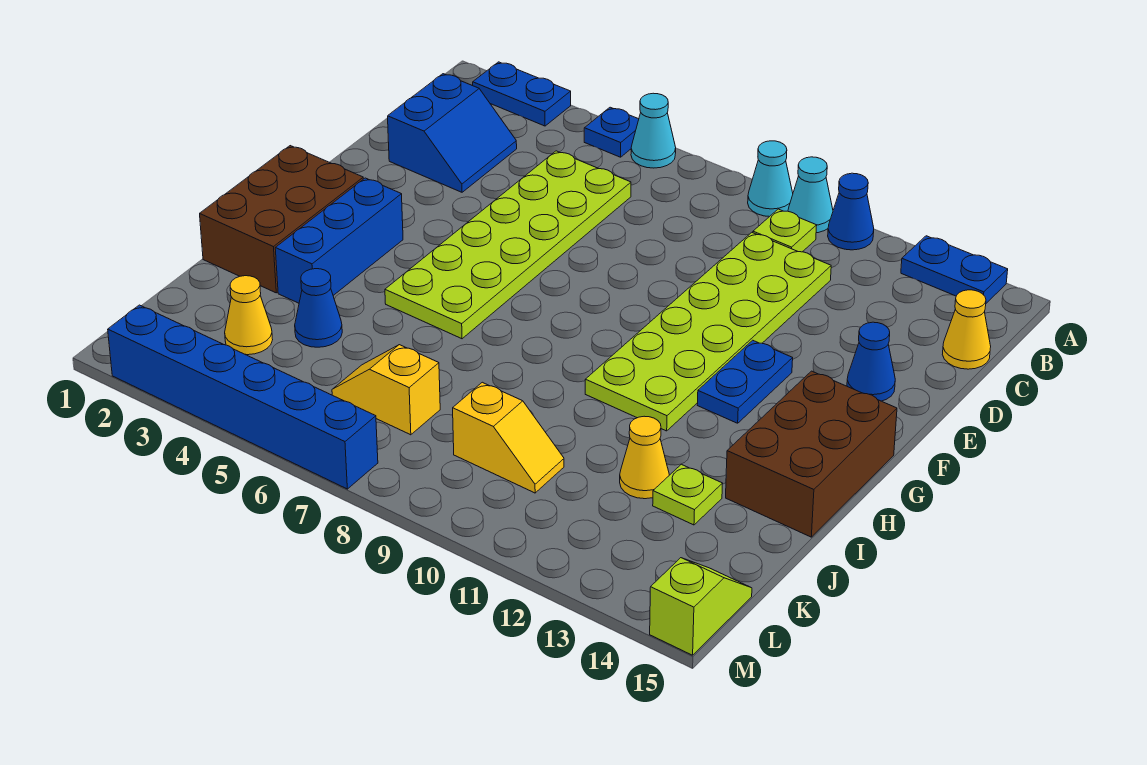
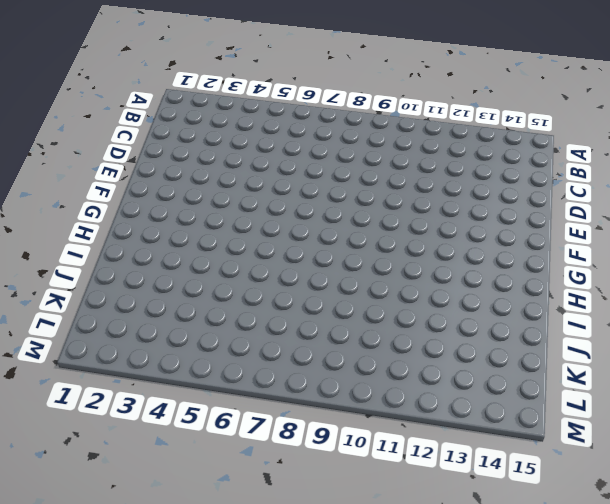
none -> blue 1x2 plate [473,62,571,126]
none -> blue 1x1 plate [584,107,639,157]
none -> cyan 1x1 cone [631,93,676,168]

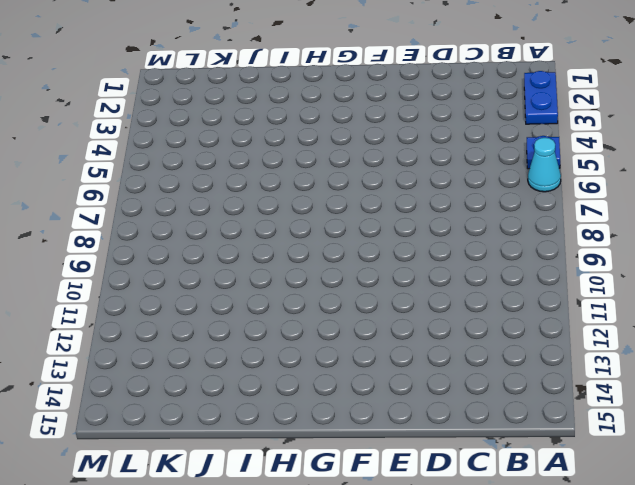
none -> cyan 1x1 cone [748,141,793,217]
none -> cyan 1x1 cone [788,157,833,233]
none -> blue 1x1 cone [828,173,874,250]

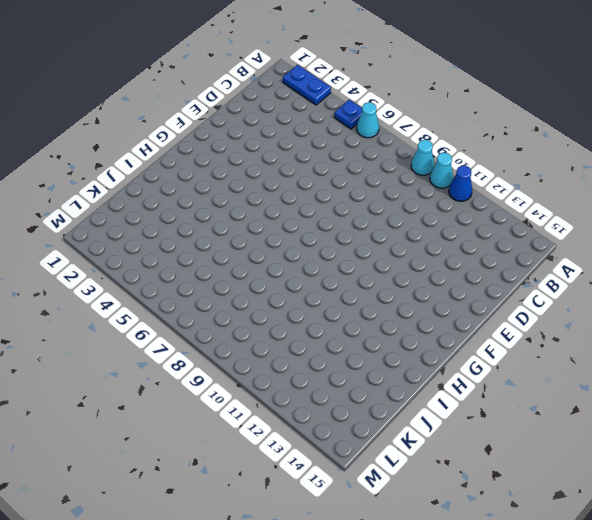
none -> blue 1x2 plate [901,236,1008,303]
none -> lime 1x1 plate [753,209,817,252]
none -> blue 2x2 slope [388,74,517,192]

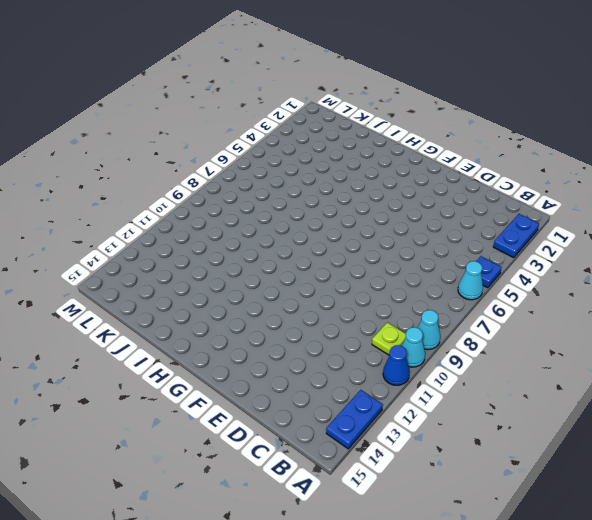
none -> blue 2x2 slope [388,74,517,192]
none -> lime 2x6 plate [385,151,631,339]
none -> lime 2x6 plate [585,233,831,431]

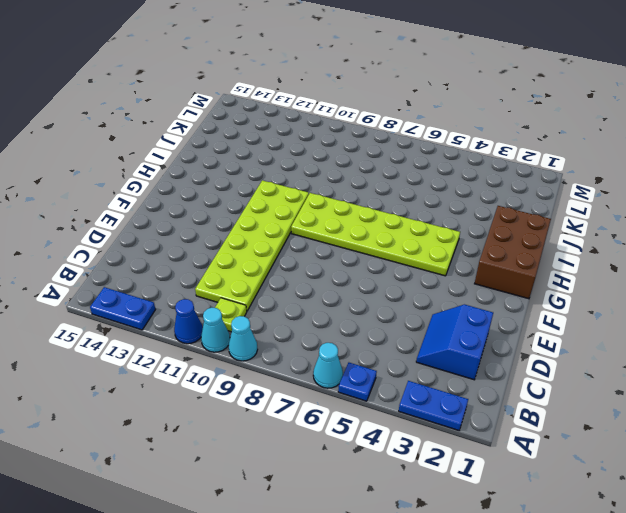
lime 2x6 plate [291,193,460,276] -> lime 2x6 plate turned to [385,151,631,339]
none -> yellow 1x1 cone [942,290,991,369]
none -> blue 1x1 cone [847,322,895,401]
none -> blue 1x2 plate [697,340,793,423]

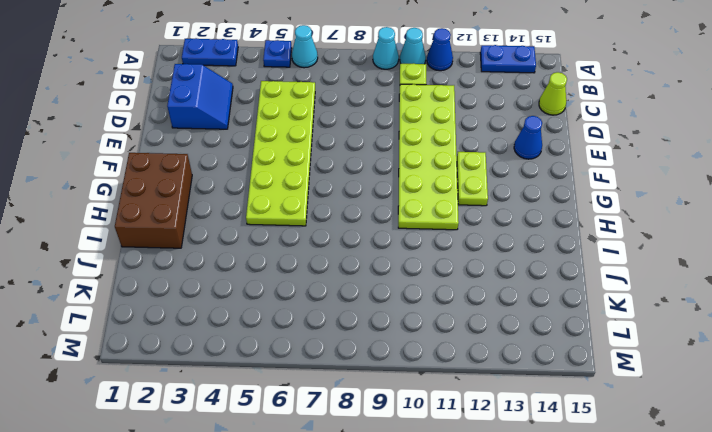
lime 1x1 cone [539,72,567,115] -> yellow 1x1 cone [942,290,991,369]
lime 1x2 plate [457,152,488,206] -> blue 1x2 plate [697,340,793,423]
none -> blue 1x3 brick [275,178,403,303]
none -> brown 2x3 brick [726,371,897,537]
none -> blue 1x1 cone [295,269,342,347]

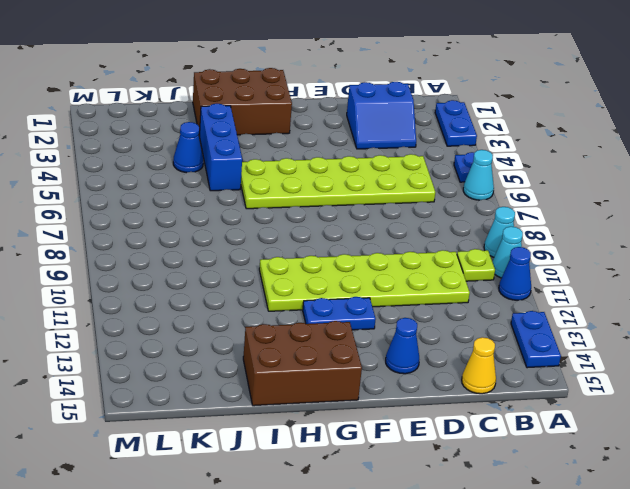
blue 1x3 brick [200,104,242,191] -> blue 1x3 brick turned to [275,178,403,303]
none -> yellow 1x1 cone [620,416,669,499]
none -> lime 1x1 plate [653,464,723,525]
none -> yellow 1x1 cone [225,276,273,355]

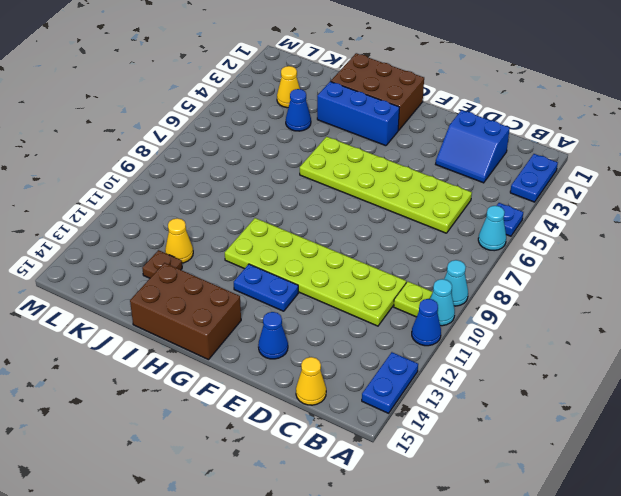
brown 1x1 plate [142,250,182,278] -> lime 1x1 plate [653,464,723,525]
none -> yellow 1x2 slope [332,345,440,435]
none -> yellow 1x2 slope [453,382,564,493]
none -> lime 1x2 slope [650,558,752,655]

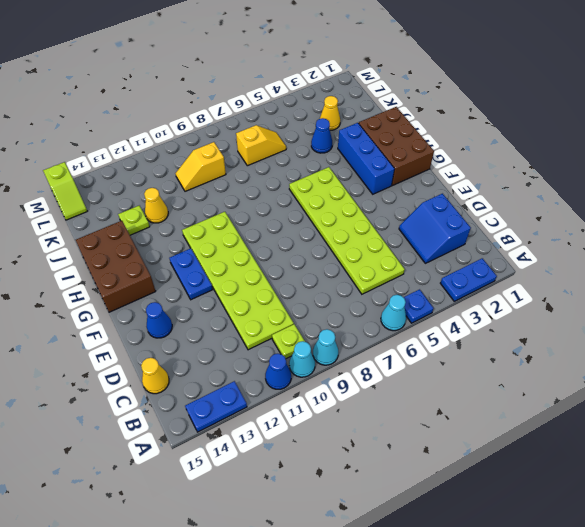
none -> blue 1x6 brick [108,305,378,489]

